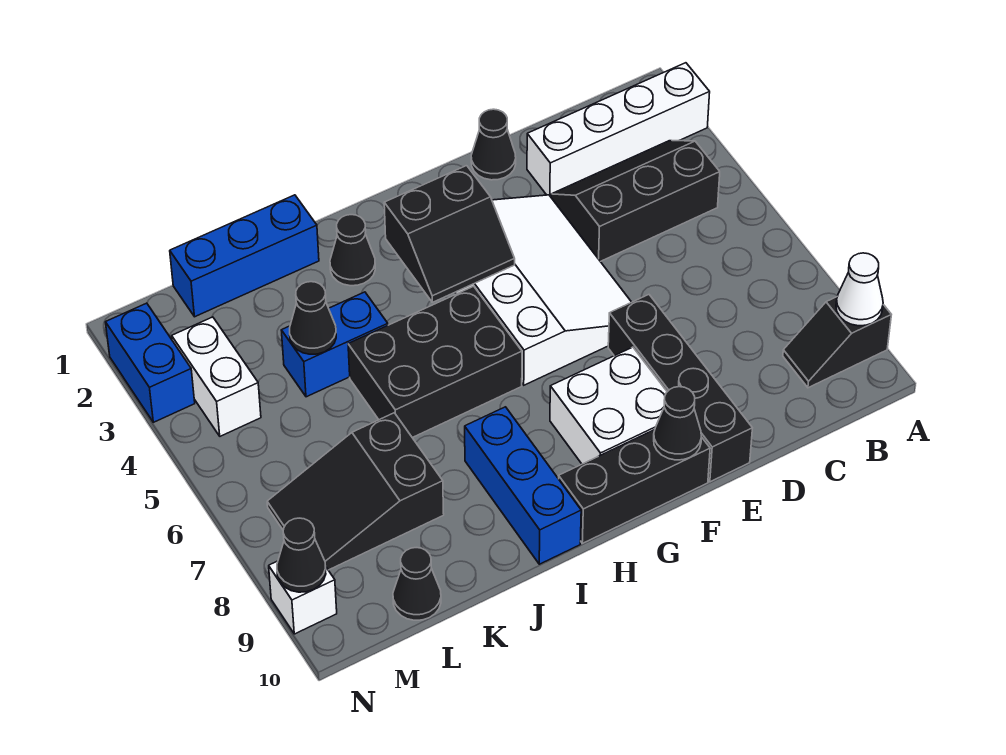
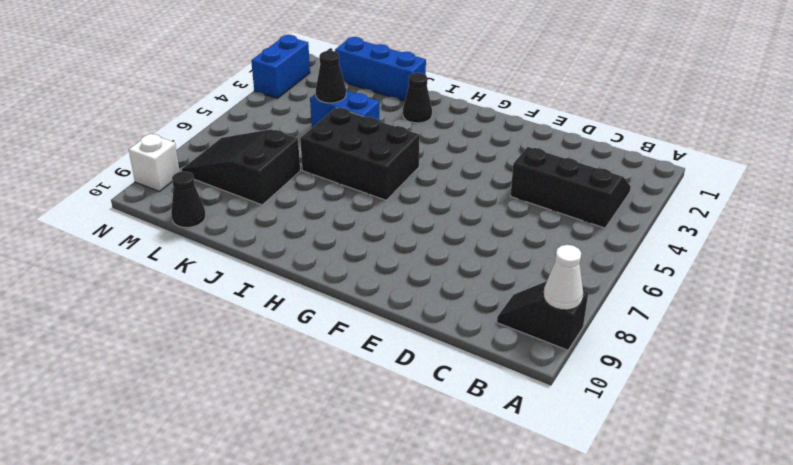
none -> white 1x4 brick [527,63,710,197]
none -> black 1x1 cone [471,109,516,180]
none -> white 3x4 slope [455,195,631,385]

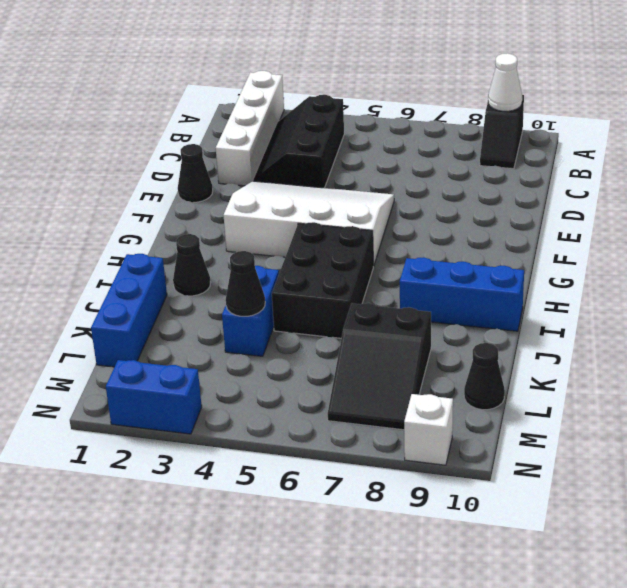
none -> black 1x4 brick [608,295,752,482]
none -> white 2x2 brick [550,347,667,464]
none -> black 1x3 brick [559,430,710,543]

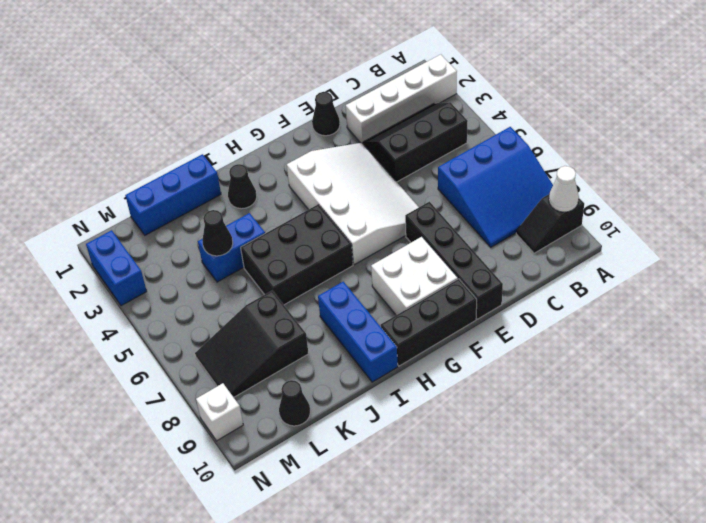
blue 3x3 slope [438,127,553,247] -> none
none -> white 1x2 brick [172,317,261,436]
none -> black 1x1 cone [654,387,701,460]
none -> black 2x2 slope [384,166,515,302]

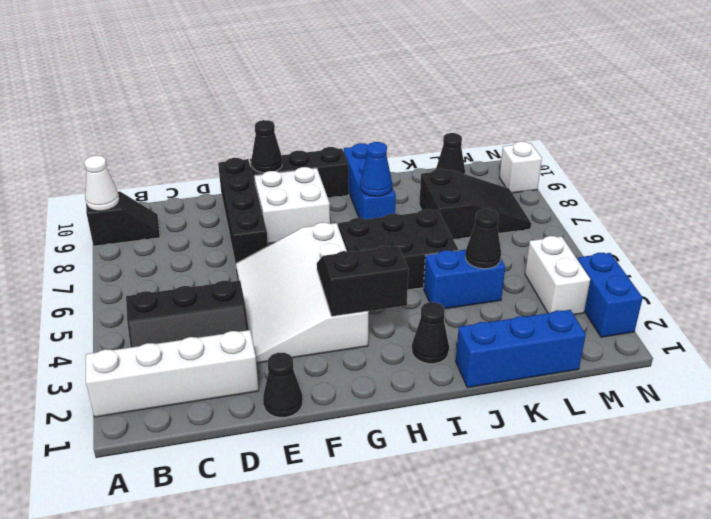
blue 1x1 cone [360,142,392,196] -> none
none -> black 1x1 cone [277,518,326,592]

